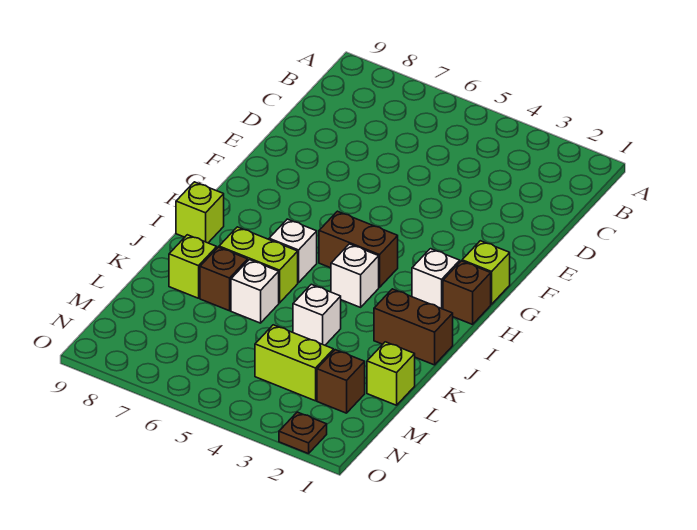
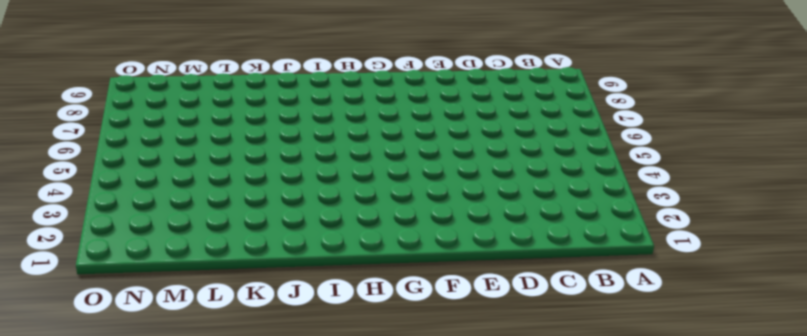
none -> lime 1x1 brick [462,241,510,304]
none -> brown 1x1 brick [443,261,491,324]
none -> white 1x1 brick [412,249,460,309]

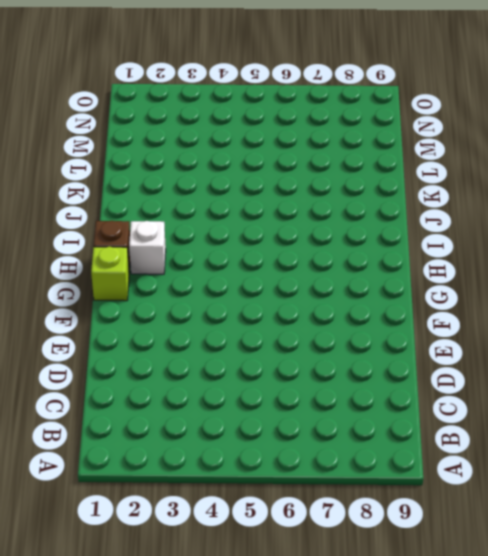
none -> brown 1x2 brick [319,211,398,287]
none -> white 1x1 brick [331,244,379,307]
none -> white 1x1 brick [269,219,317,283]

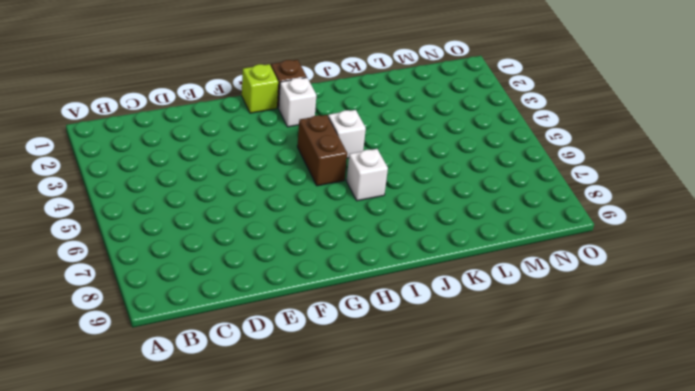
none -> lime 1x1 brick [176,182,224,243]
none -> brown 1x2 brick [374,289,453,365]
none -> lime 1x2 brick [219,227,298,303]

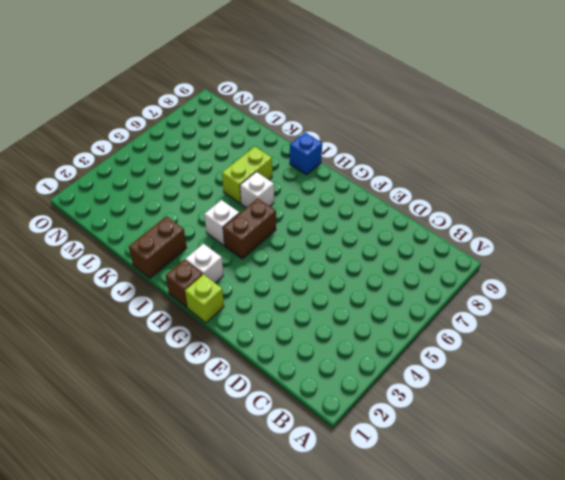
blue 1x1 brick [290,132,322,175] -> lime 1x1 brick [176,182,224,243]
none -> white 1x1 brick [293,284,341,345]
none -> white 1x1 brick [231,260,279,323]
none -> brown 1x1 brick [200,247,248,311]

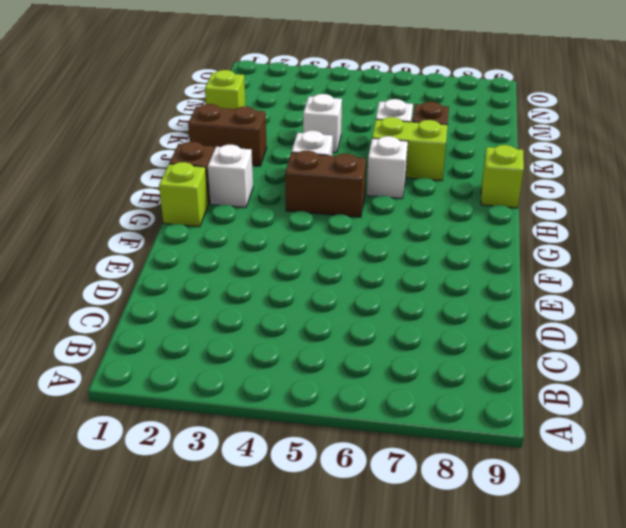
none -> lime 1x1 brick [169,235,217,298]
none -> brown 1x1 brick [317,350,365,413]
none -> lime 1x2 brick [255,325,334,401]

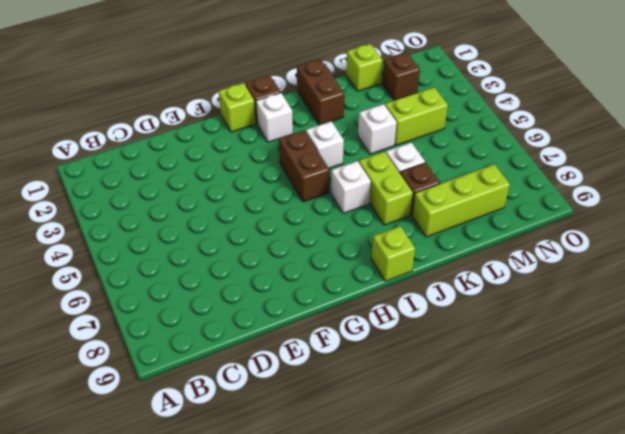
lime 1x3 brick [412,164,510,237] -> lime 1x1 brick [169,235,217,298]
lime 1x2 brick [385,87,448,145] -> lime 1x2 brick turned to [255,325,334,401]
none -> brown 1x1 plate [279,412,327,454]

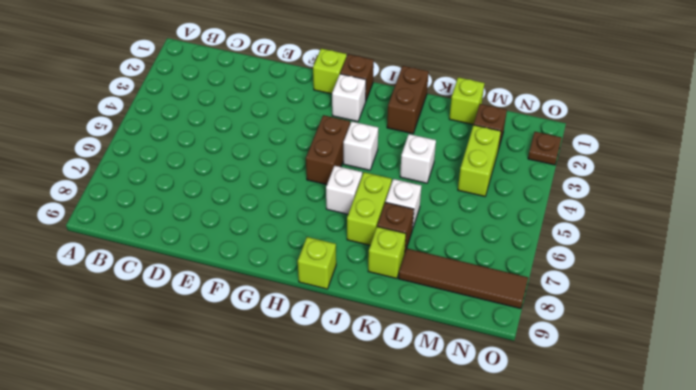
brown 1x4 tile [399,248,528,309] -> none

